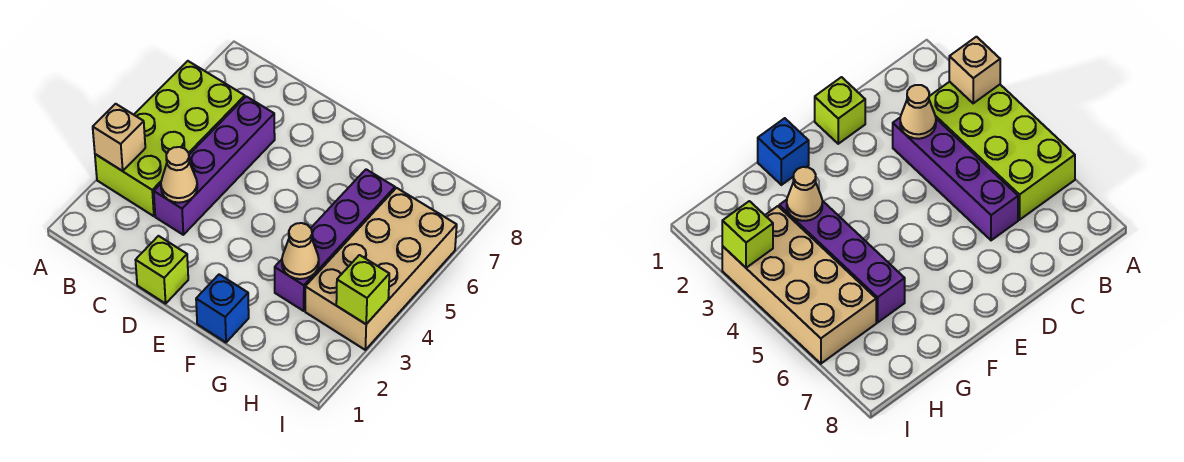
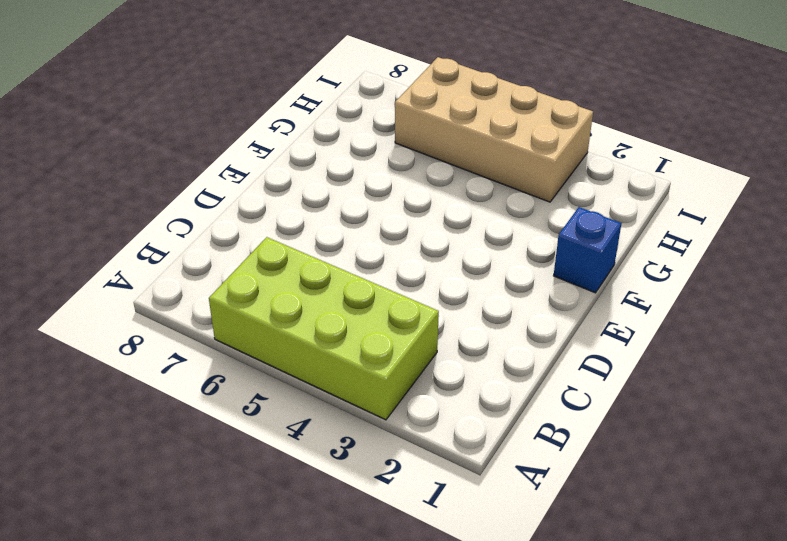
none -> purple 1x4 brick [154,96,275,235]
none -> lime 1x1 brick [136,236,188,304]

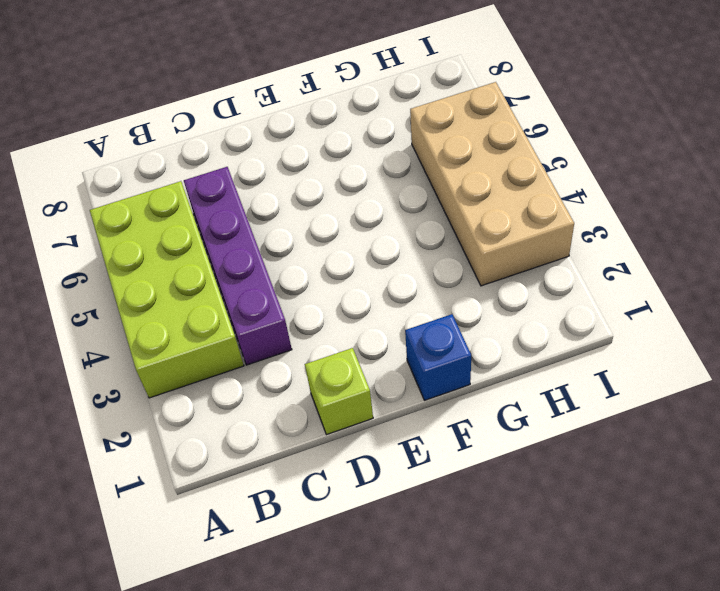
none -> purple 1x4 brick [275,169,395,311]
none -> tan 1x1 brick [93,104,145,171]

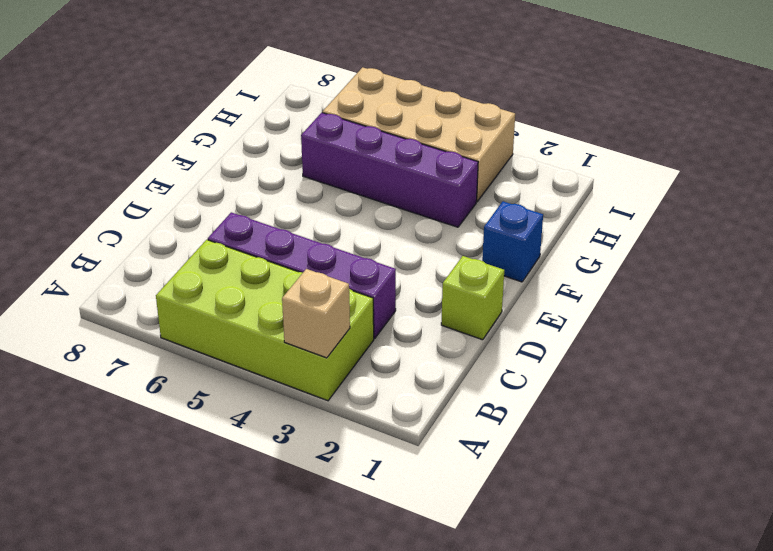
none -> tan 1x1 cone [161,147,197,203]
none -> tan 1x1 cone [282,223,319,279]

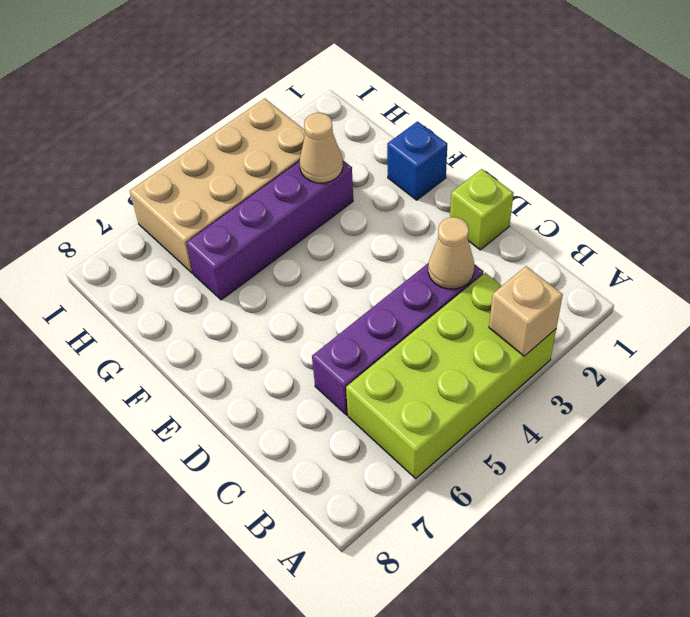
none -> lime 1x1 brick [336,255,389,324]

